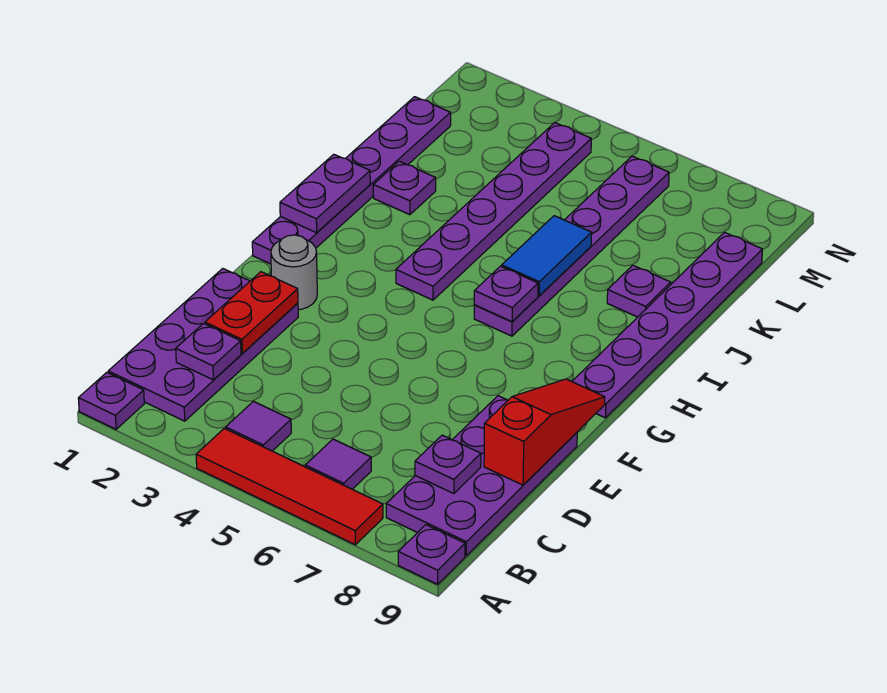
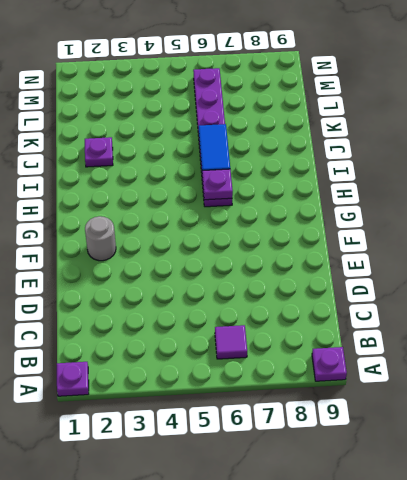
none -> red 1x4 tile [196,428,383,545]
none -> purple 2x4 plate [108,269,298,421]
none -> purple 1x1 tile [226,401,291,451]

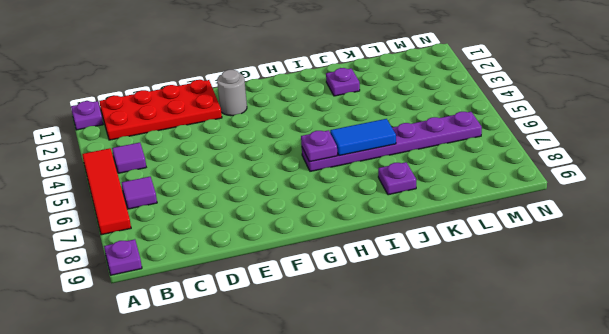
red 2x4 plate [99,80,222,140] -> purple 2x4 plate [108,269,298,421]
none -> purple 2x4 plate [386,396,577,556]
none -> purple 1x6 plate [252,97,451,264]
none -> purple 1x6 plate [572,232,762,418]

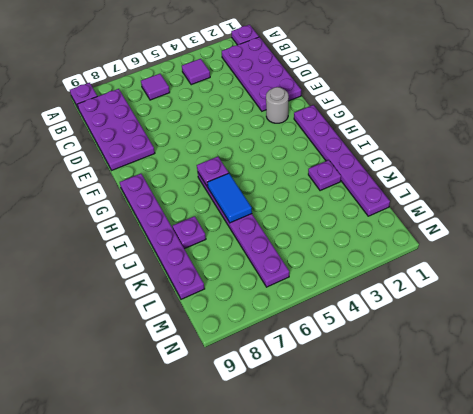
none -> red 1x4 tile [196,428,383,545]
none -> purple 1x6 plate [396,123,591,300]
none -> purple 1x1 plate [176,323,241,380]

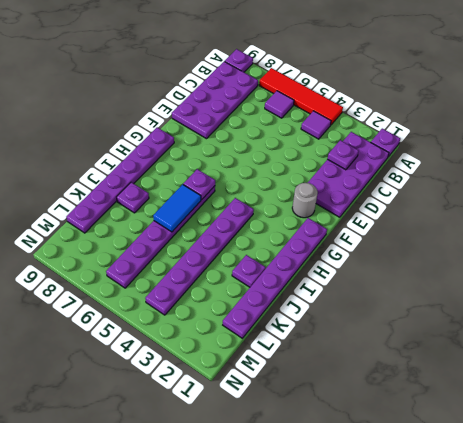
none -> purple 1x1 plate [415,435,481,494]
none -> red 1x2 plate [205,272,298,353]
none -> red 1x3 slope [484,379,605,485]

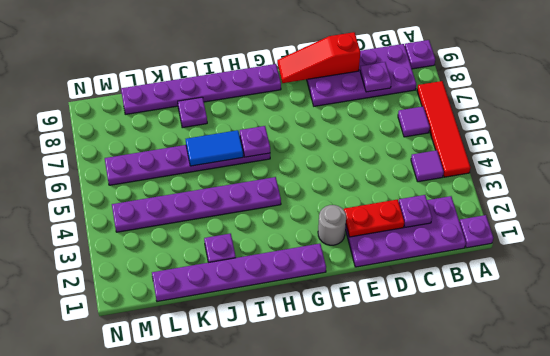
none -> purple 1x2 plate [280,154,370,233]

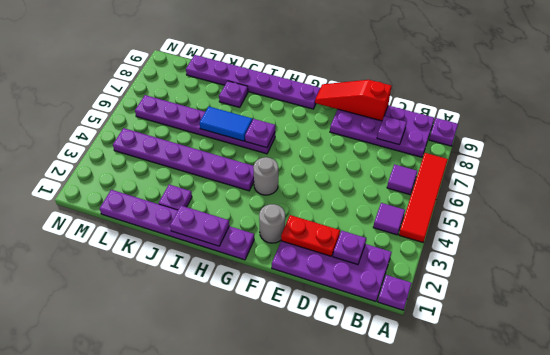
grey 1x1 round brick [254,157,278,195] -> none

